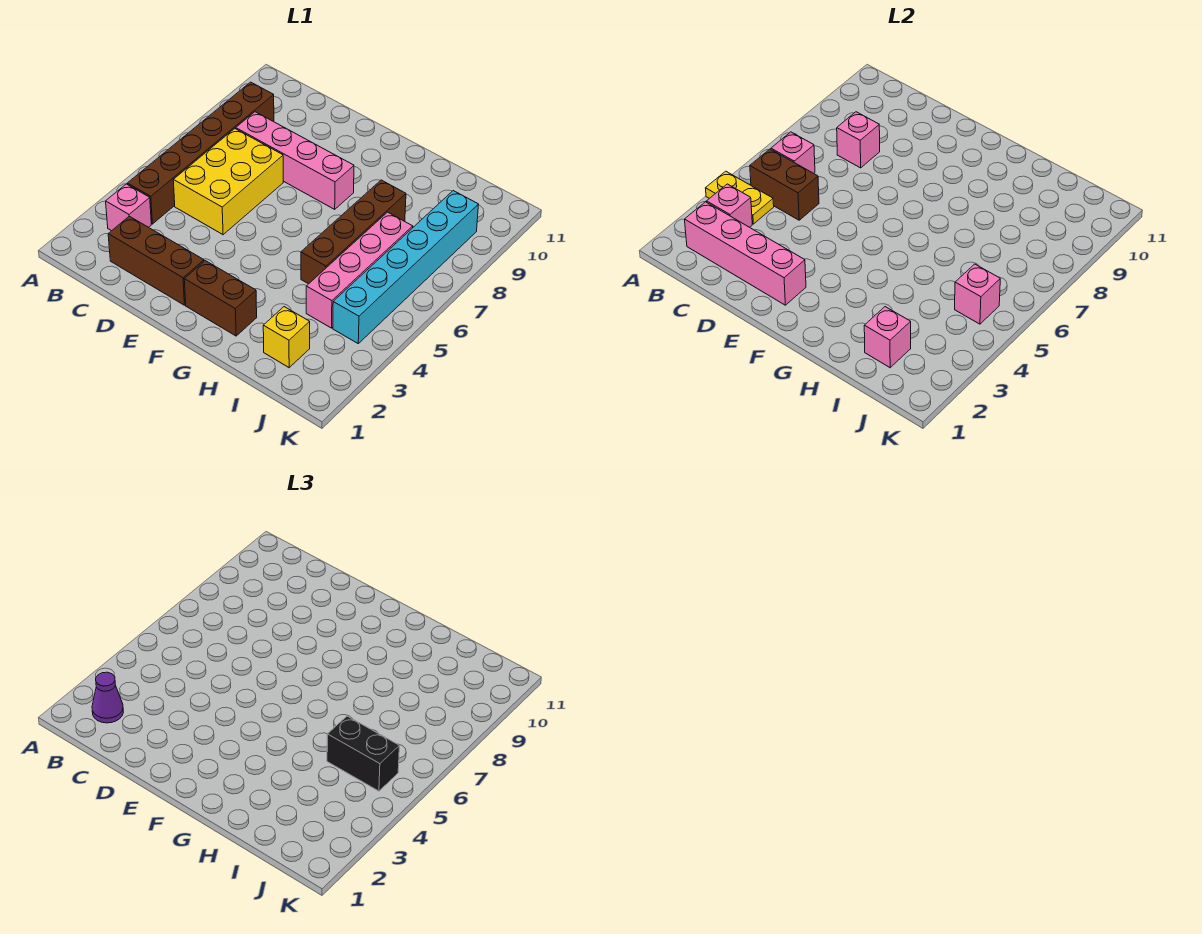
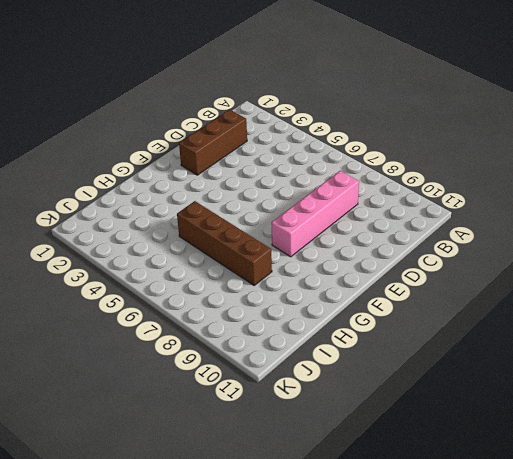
none -> pink 1x1 brick [106,184,151,231]
none -> brown 1x6 brick [127,82,274,224]
none -> yellow 2x3 brick [173,129,283,235]

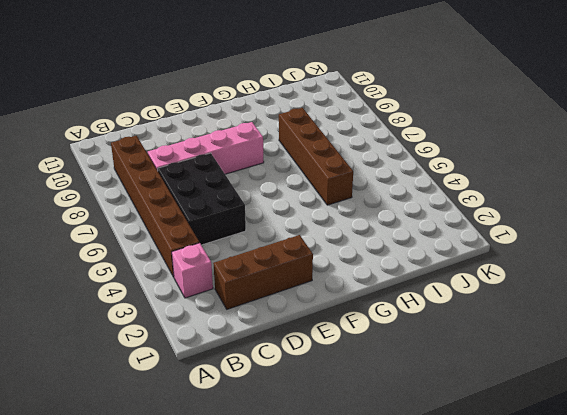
black 2x3 brick [158,153,246,245] -> yellow 2x3 brick [173,129,283,235]
none -> brown 1x2 brick [184,261,257,336]
none -> yellow 1x1 brick [263,307,310,368]
none -> pink 1x4 brick [306,212,413,328]

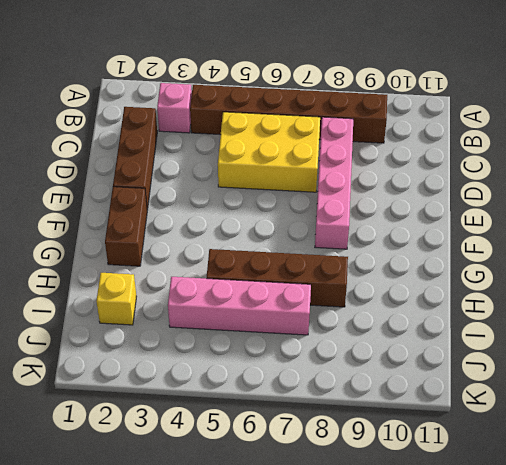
none -> cyan 1x6 brick [333,191,479,343]
none -> yellow 1x2 plate [706,171,774,224]
none -> pink 1x4 brick [685,202,806,305]

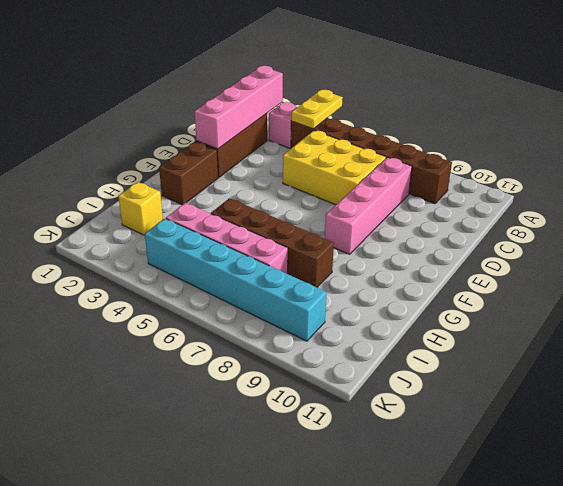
none -> pink 1x1 brick [707,184,752,227]
none -> brown 1x2 brick [750,149,819,220]
none -> pink 1x1 brick [771,132,815,173]

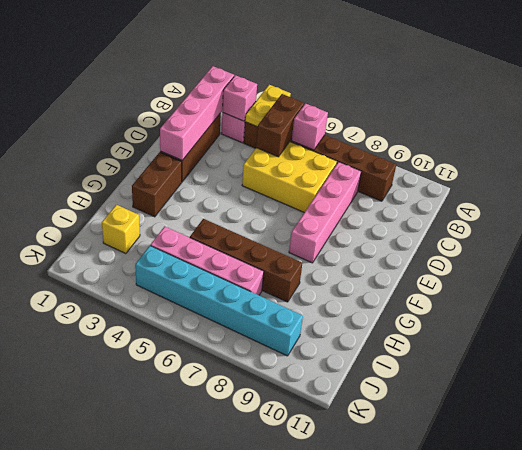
none -> pink 1x1 brick [837,112,880,168]
none -> pink 1x1 brick [864,307,911,368]
none -> pink 1x1 brick [955,264,1000,324]

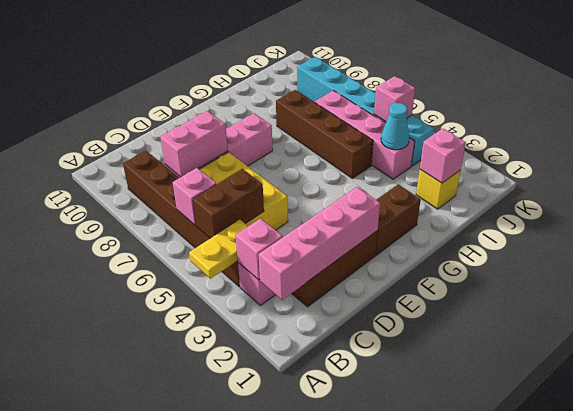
pink 1x2 brick [160,111,228,177] -> pink 1x1 brick [837,112,880,168]
cyan 1x1 cone [381,103,409,150] -> none
none -> purple 1x1 cone [92,672,123,723]
none -> black 1x2 brick [327,716,399,791]

